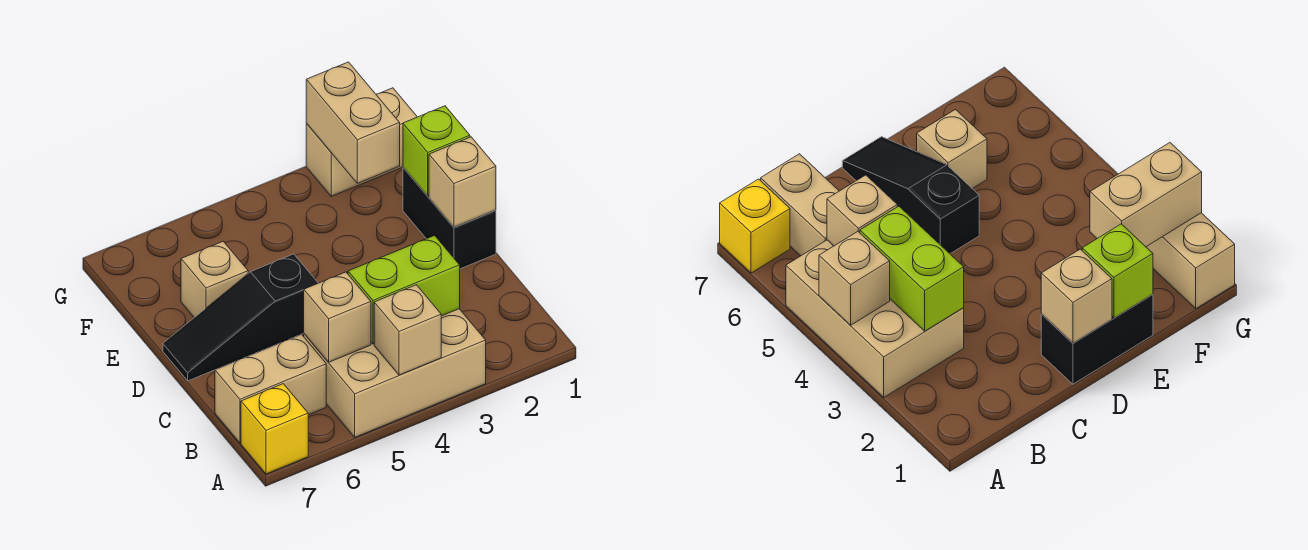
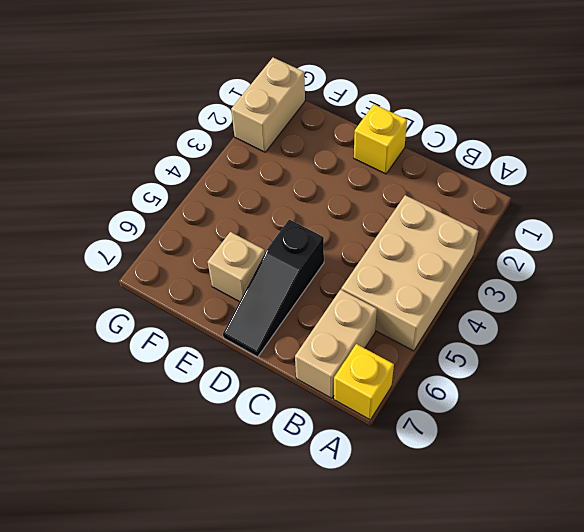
yellow 1x1 brick [354,104,407,174] -> black 1x2 brick [403,167,496,269]
none -> tan 1x1 brick [374,285,441,375]
none -> lime 1x2 brick [348,236,460,344]
none -> tan 1x1 brick [304,272,371,362]

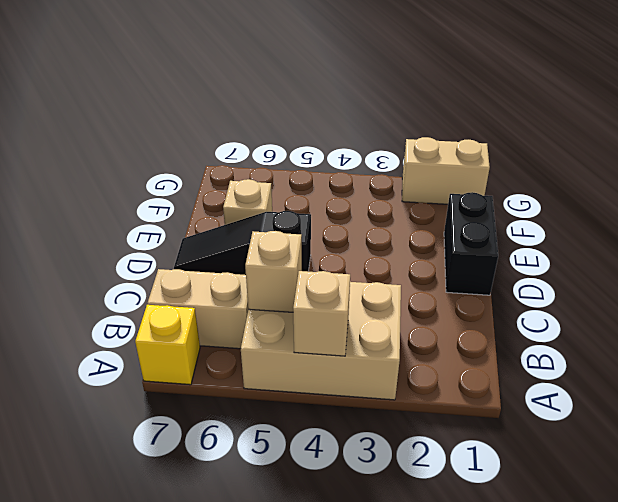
none -> lime 1x2 brick [348,236,460,344]
none -> tan 1x1 brick [429,137,496,227]
none -> lime 1x1 brick [403,106,470,196]

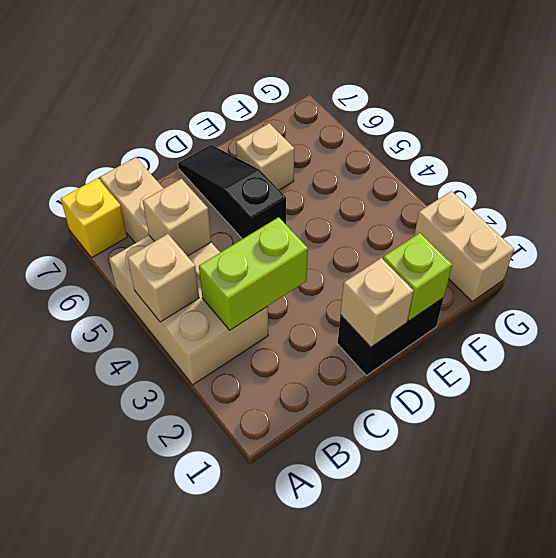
lime 1x2 brick [199,217,308,330] -> lime 1x2 brick turned to [348,236,460,344]
none -> tan 1x2 brick [306,62,400,183]

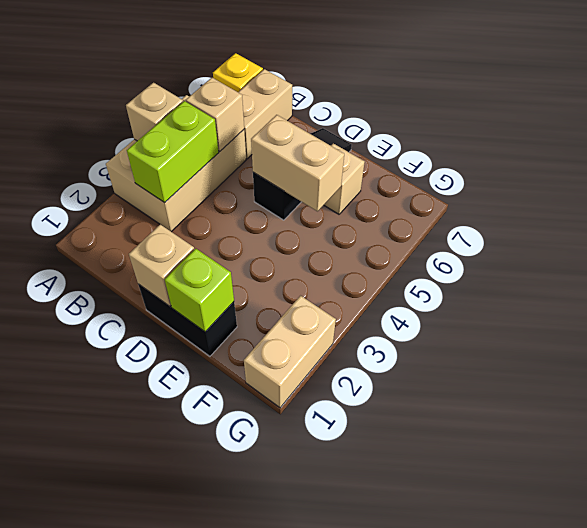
tan 1x2 brick [251,115,344,211] -> tan 1x2 brick moved to [306,62,400,183]

